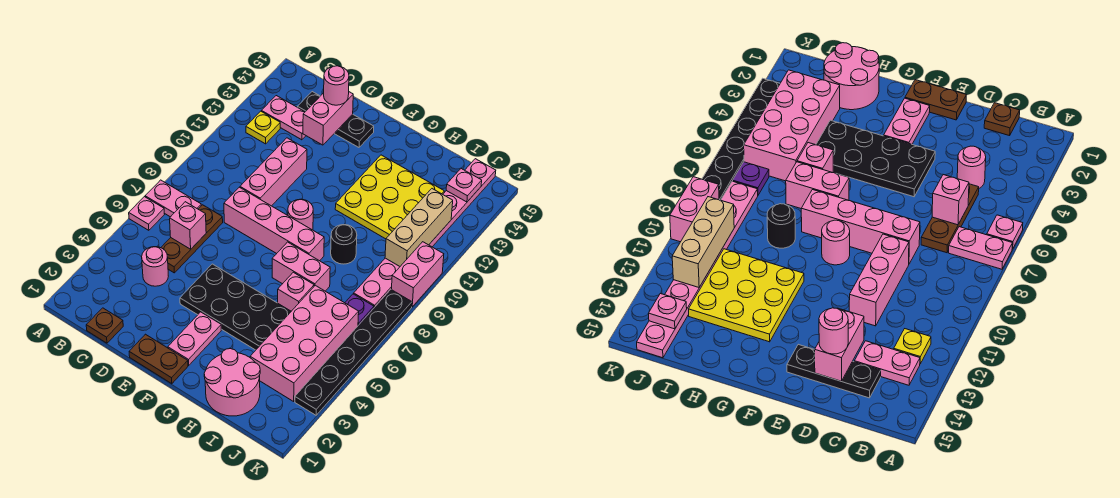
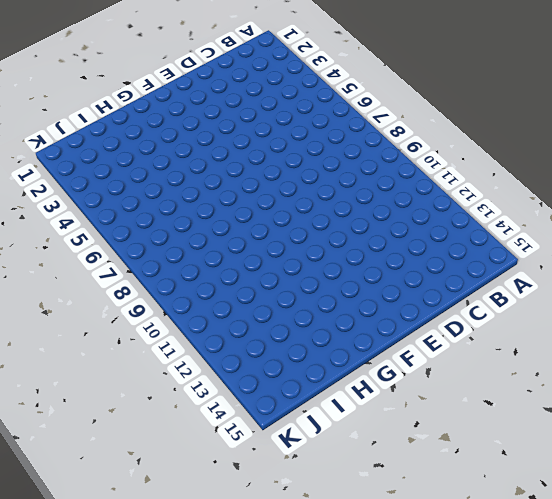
none -> pink 1x1 plate [129,197,164,230]
none -> pink 1x2 plate [145,180,201,217]
none -> yellow 1x1 plate [246,111,280,144]

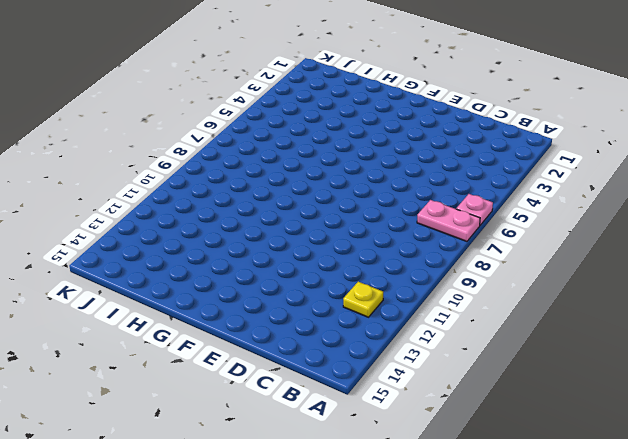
none -> pink 1x2 plate [261,96,306,140]
none -> brown 1x1 plate [86,308,123,343]
none -> pink 1x1 round brick [142,247,168,286]

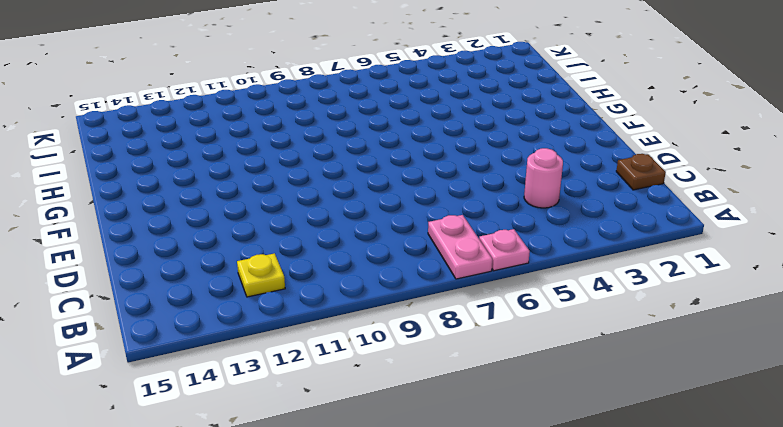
none -> pink 1x2 plate [261,96,306,140]
none -> brown 1x3 plate [161,205,223,273]
none -> black 1x3 plate [298,92,374,147]

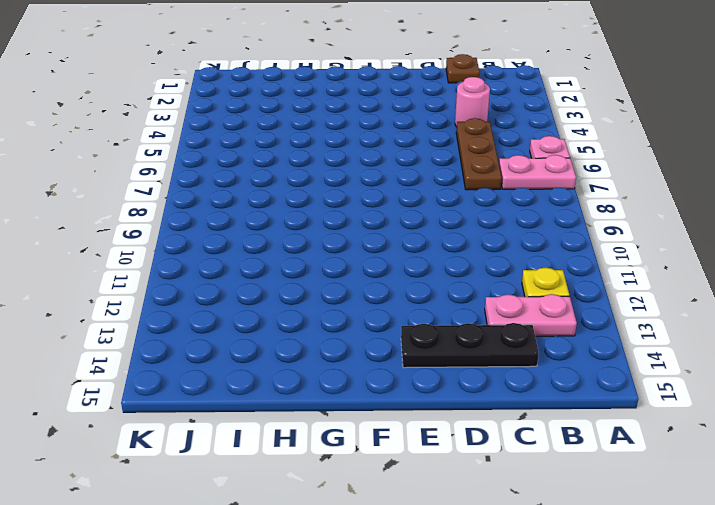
none -> pink 1x4 brick [224,187,324,261]
none -> pink 1x3 brick [240,138,307,206]
none -> brown 1x2 plate [129,334,188,384]

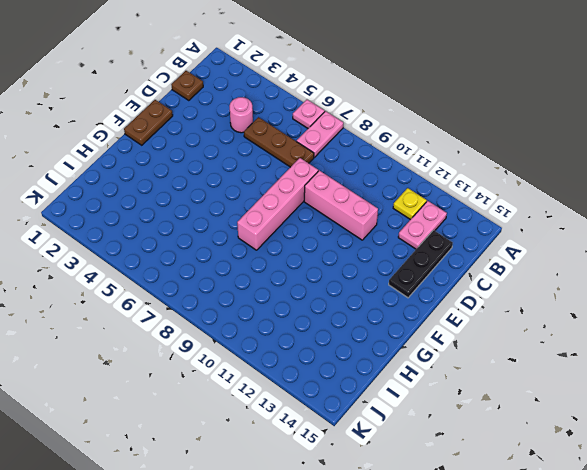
none -> black 2x4 plate [180,264,291,350]
none -> pink 1x2 plate [168,312,221,365]
none -> pink 1x1 round brick [288,199,313,230]

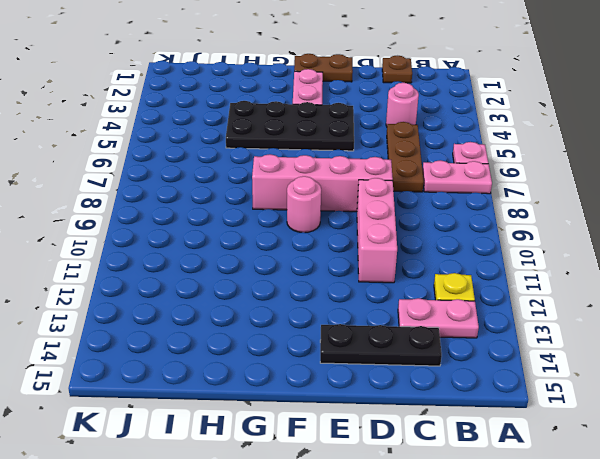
none -> pink 1x2 brick [272,242,330,291]
none -> yellow 3x3 plate [335,155,444,239]
none -> pink 2x2 round brick [204,349,260,416]

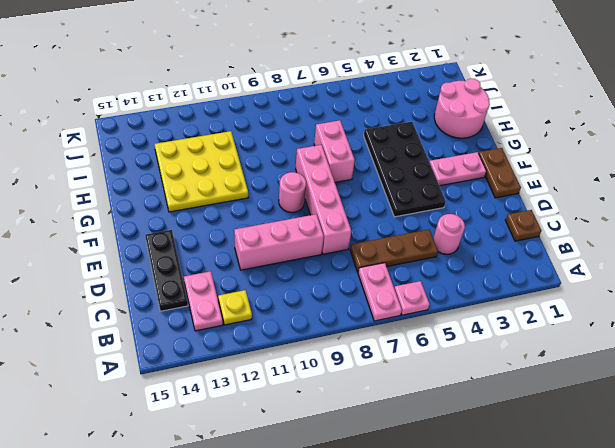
none -> pink 1x1 brick [278,272,314,311]
none -> black 1x1 round brick [331,225,357,264]
none -> pink 2x4 brick [250,285,359,401]

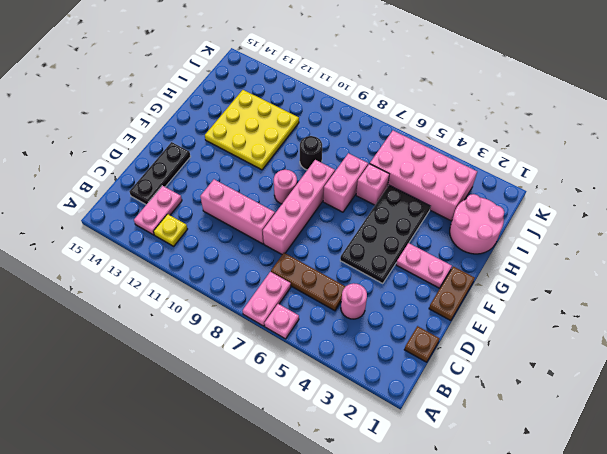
none -> purple 1x1 plate [345,294,374,325]
none -> pink 1x8 plate [354,159,496,307]
none -> black 1x6 plate [295,290,412,415]

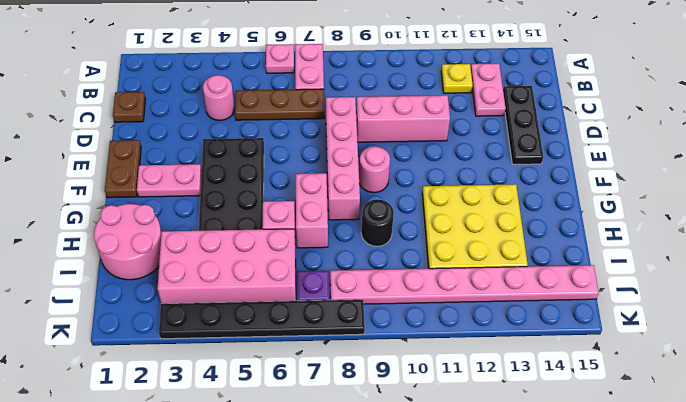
none -> pink 1x2 brick [391,242,444,307]
none -> pink 1x1 brick [170,202,206,249]
none -> pink 1x2 brick [303,92,353,145]

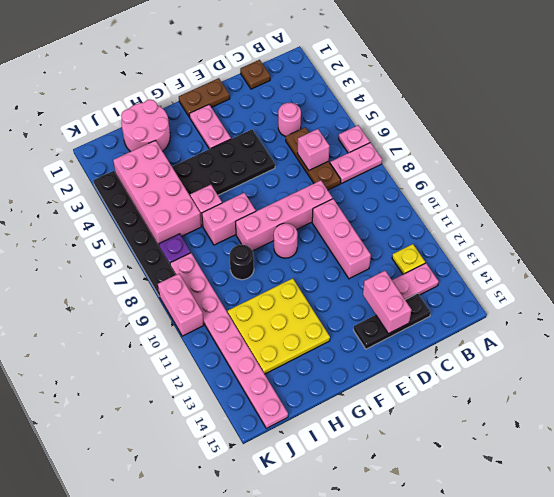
none -> tan 1x3 brick [385,189,453,266]
none -> pink 1x1 plate [446,169,482,202]
none -> pink 1x1 round brick [324,66,349,105]

